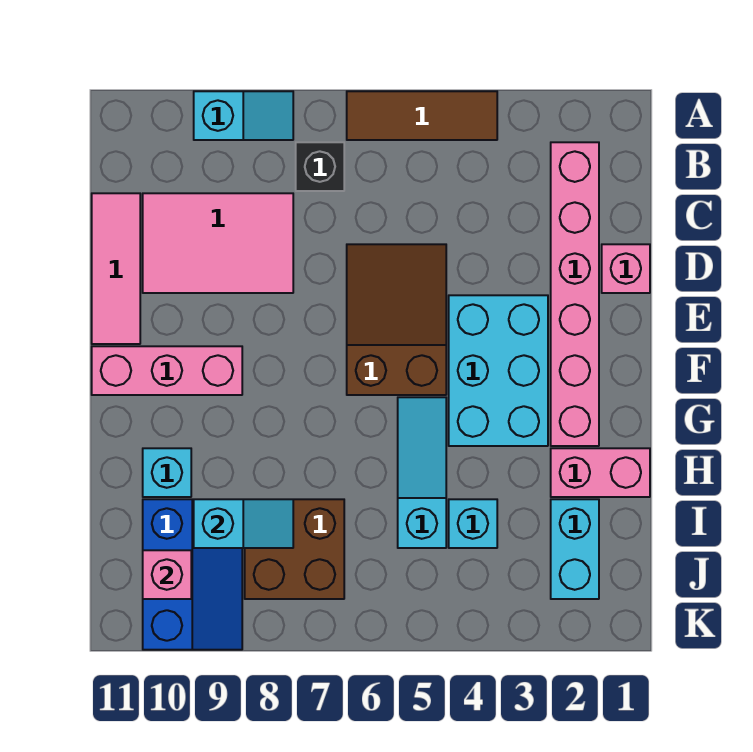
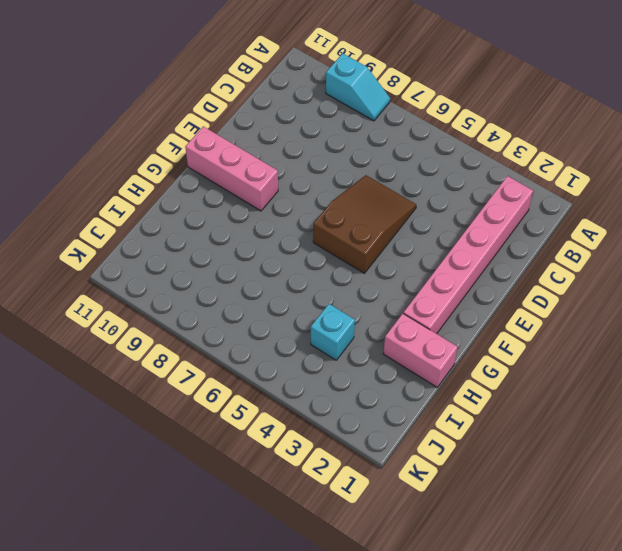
none -> brown 1x3 tile [347,91,497,140]
none -> black 1x1 brick [296,142,344,191]
none -> pink 2x3 tile [143,193,293,293]

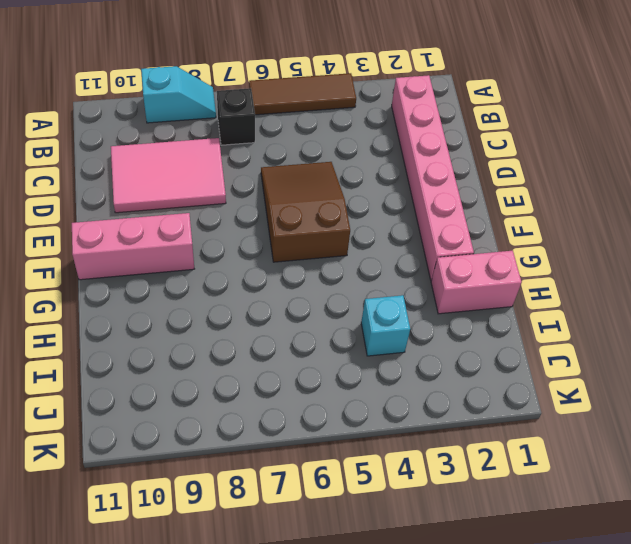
none -> pink 1x3 tile [92,193,140,344]
none -> pink 1x1 brick [602,244,650,293]
none -> cyan 2x3 brick [449,295,548,446]

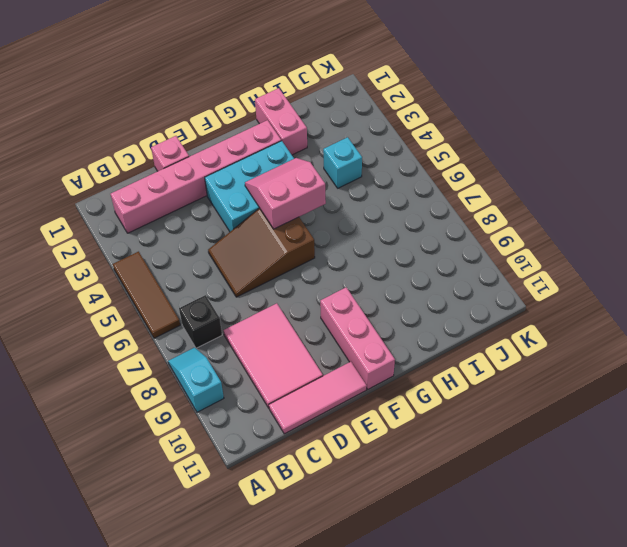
pink 2x2 slope [245,158,326,229] -> none
none -> cyan 1x3 slope [398,397,446,548]
none -> cyan 1x1 brick [143,448,191,497]
none -> cyan 1x2 brick [551,499,599,599]

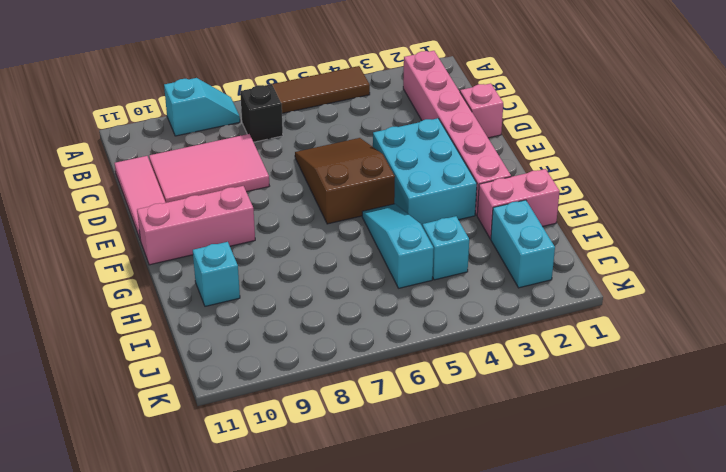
none -> brown 2x2 brick [245,499,344,599]
none -> blue 2x3 slope [143,499,242,650]
none -> cyan 1x2 slope [194,499,293,548]

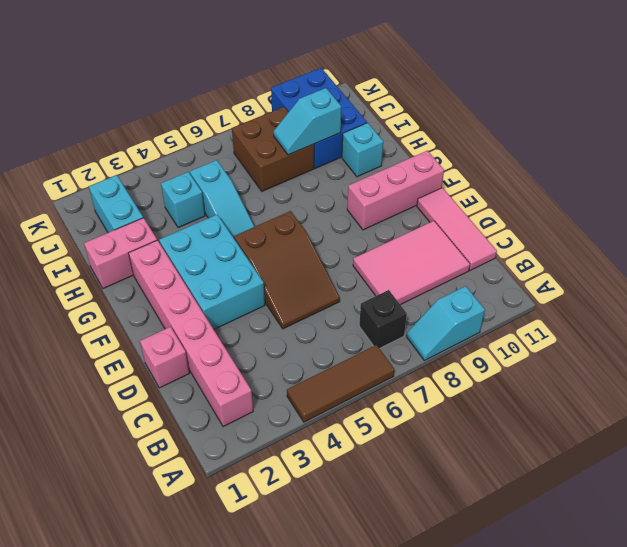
blue 2x3 brick [271,68,367,168] -> blue 2x3 slope [143,499,242,650]
none -> pink 1x1 brick [143,550,191,599]

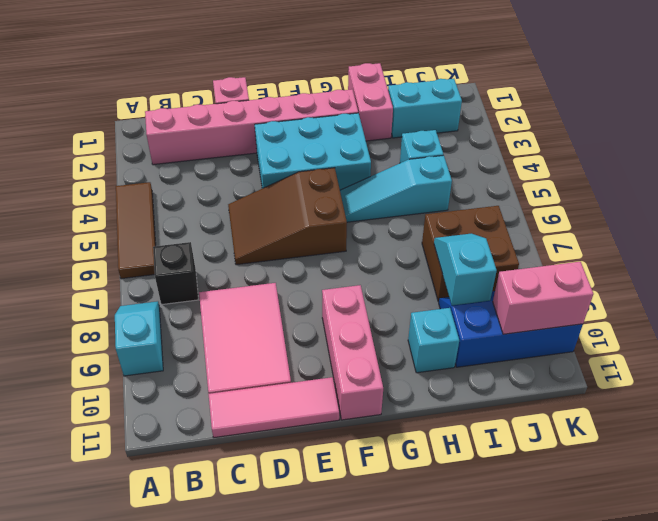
pink 1x2 brick [493,262,593,334] -> pink 1x1 brick [143,550,191,599]

